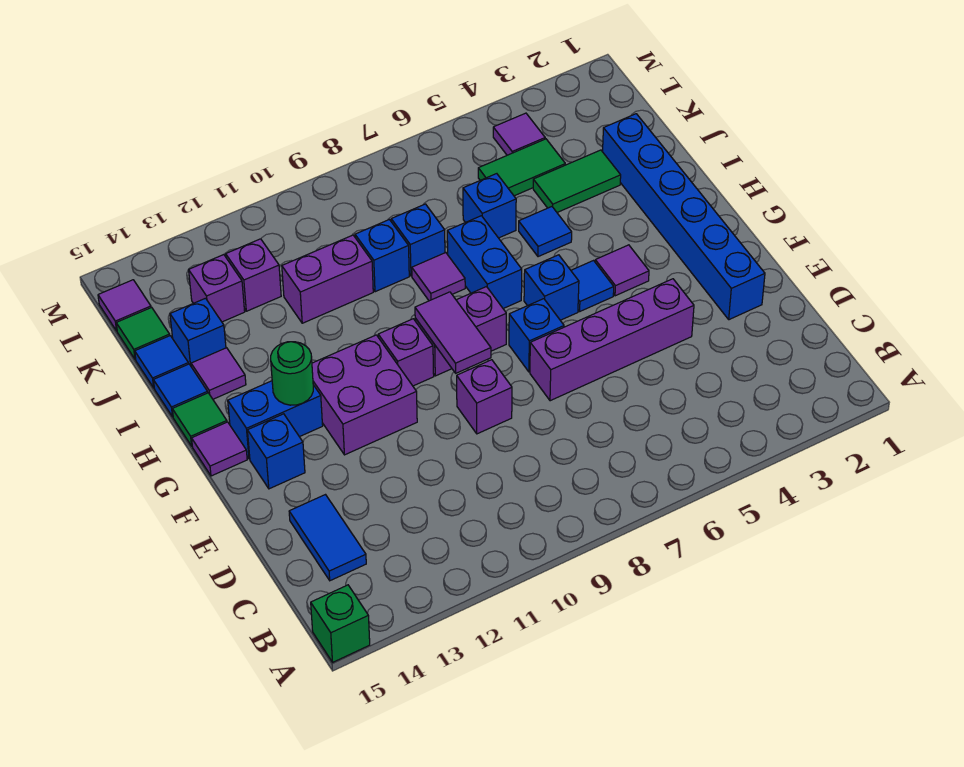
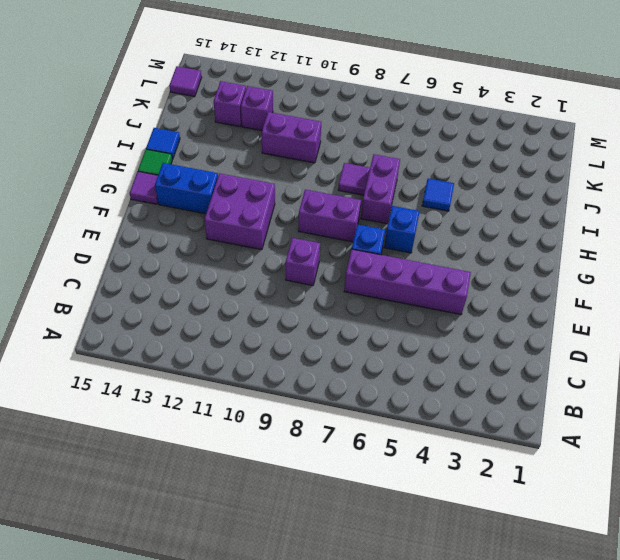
purple 1x2 brick [361,154,400,224] -> blue 1x2 brick [447,216,522,309]
none -> green 1x1 brick [311,585,370,662]
none -> blue 1x2 tile [289,495,366,581]
none -> blue 1x6 brick [603,114,765,320]
none -> blue 1x1 brick [247,414,305,489]

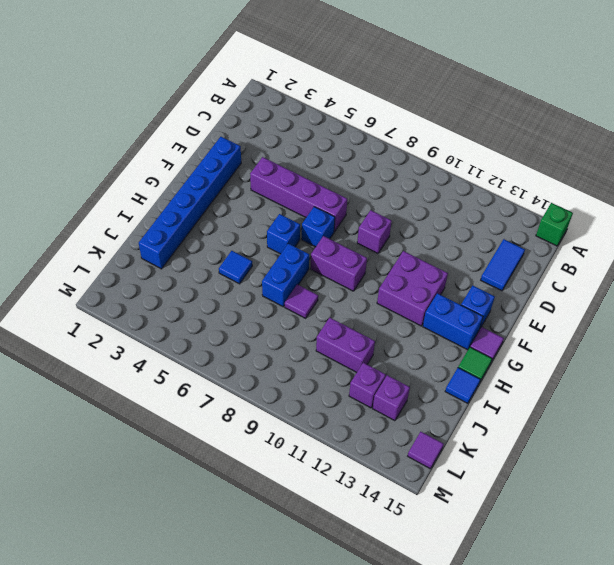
none -> purple 1x1 tile [595,245,649,296]
none -> blue 1x1 tile [571,261,614,311]
none -> purple 1x1 brick [378,319,434,386]
none -> purple 1x1 tile [191,348,246,399]

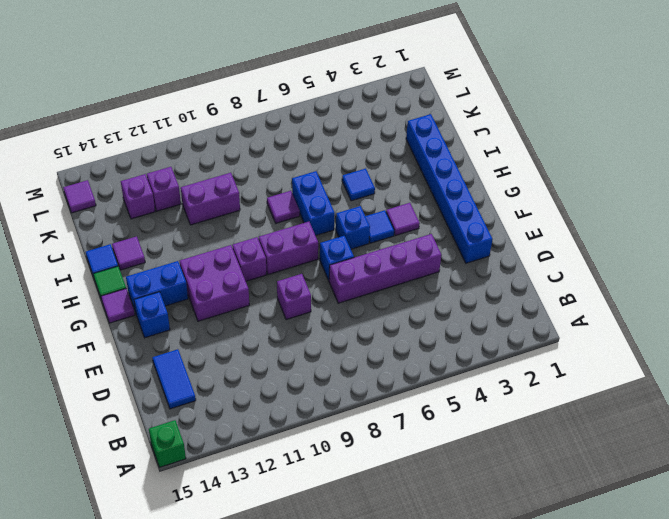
none -> green 1x2 tile [533,150,621,212]
none -> blue 1x1 brick [463,174,516,238]
none -> blue 1x1 brick [391,204,445,276]
none -> blue 1x1 brick [355,220,409,292]

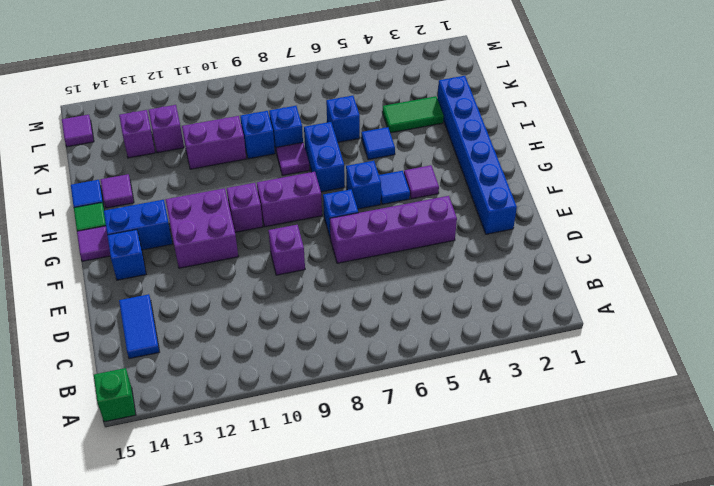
none -> blue 1x1 brick [170,298,226,366]
none -> blue 1x1 tile [135,336,188,388]
none -> green 1x2 tile [478,139,565,196]
none -> green 1x1 tile [116,307,170,359]

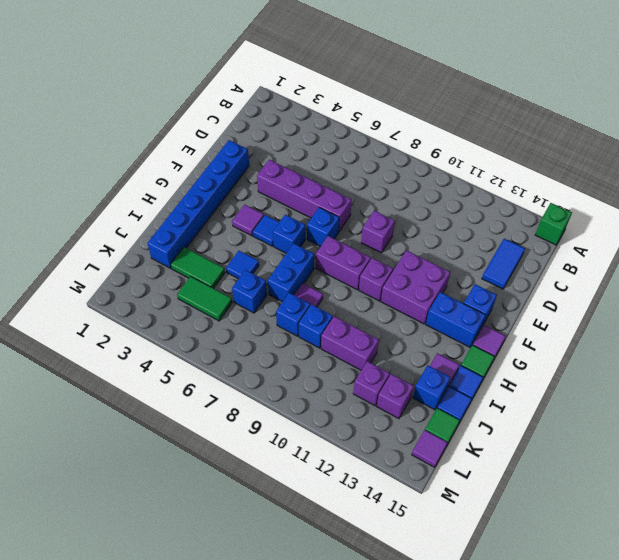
none -> purple 1x1 tile [493,113,545,155]
none -> purple 1x2 tile [415,292,491,373]
none -> green 1x1 round brick [271,342,313,405]

